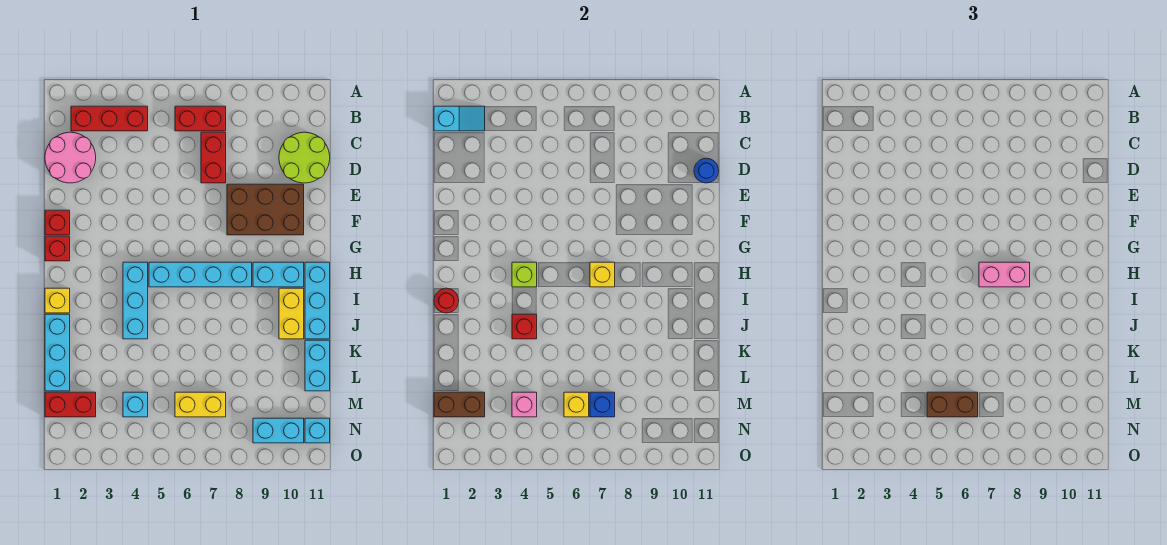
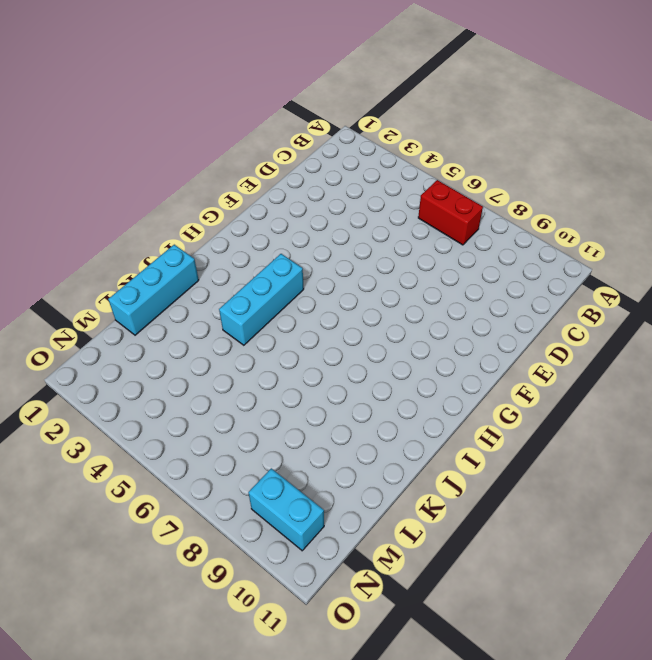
none -> red 1x3 brick [71,106,148,131]
none -> pink 2x2 round brick [45,132,96,183]
none -> red 1x2 brick [201,132,226,183]
none -> lime 2x2 round brick [279,132,330,183]

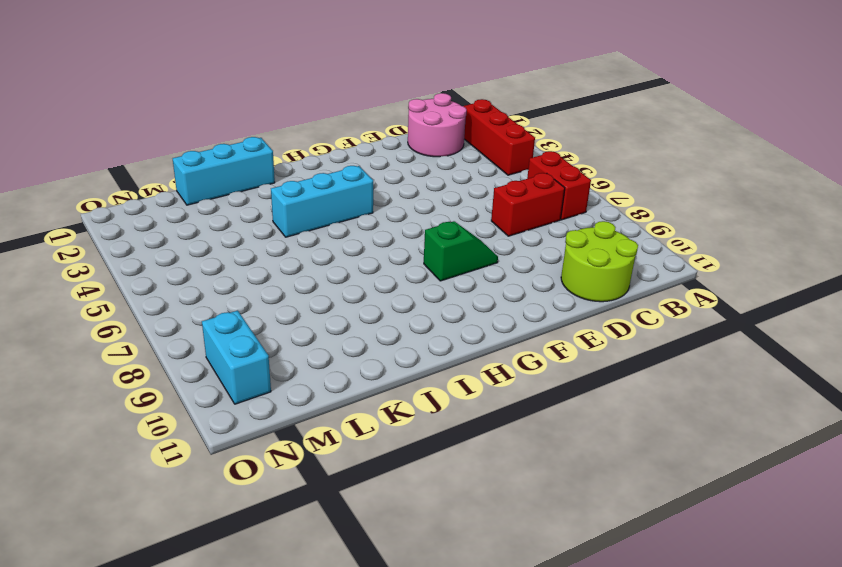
green 1x2 slope [424,221,498,281] -> brown 2x3 brick [227,184,304,235]
none -> red 1x1 brick [45,210,70,235]
none -> red 1x1 brick [45,236,70,261]
none -> cyan 1x4 brick [149,262,252,287]
none -> cyan 1x2 brick [253,262,304,287]

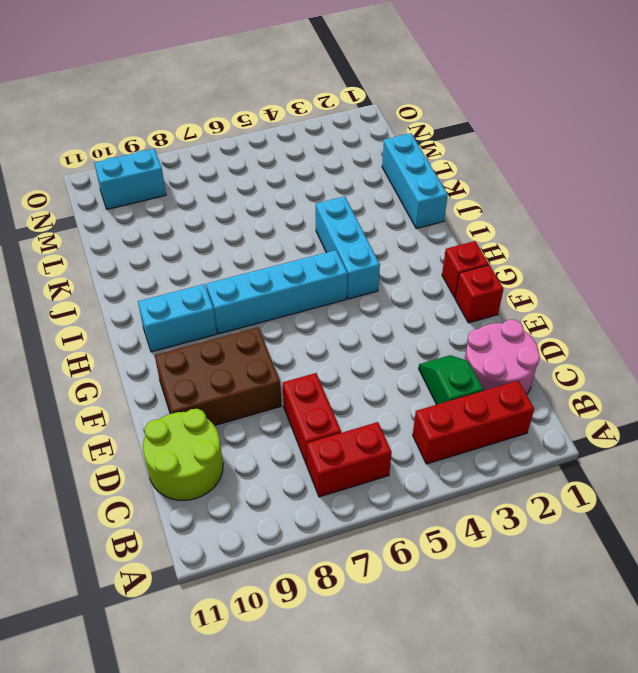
green 1x2 slope [419,355,483,405] -> none
none -> cyan 1x3 brick [305,262,330,339]
none -> yellow 1x1 brick [45,288,70,313]
none -> yellow 1x2 brick [279,288,304,339]
none -> cyan 1x2 brick [305,340,330,391]

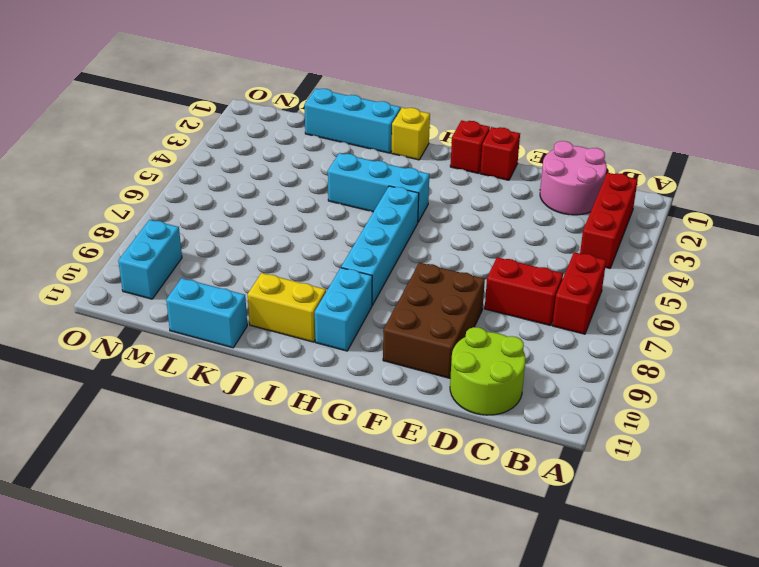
none -> cyan 1x3 brick [305,262,330,339]
none -> red 1x2 brick [45,392,96,417]
none -> cyan 1x1 brick [123,392,148,417]
none -> yellow 1x2 brick [175,392,226,417]

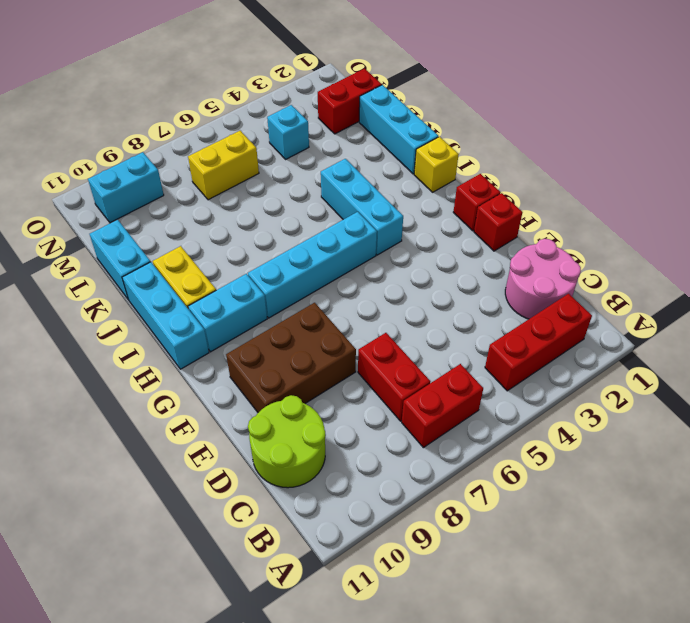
none -> cyan 1x1 brick [305,418,330,443]
none -> cyan 1x2 slope [434,106,485,131]
none -> blue 1x1 round brick [694,158,719,183]
none -> lime 1x1 brick [512,262,537,287]

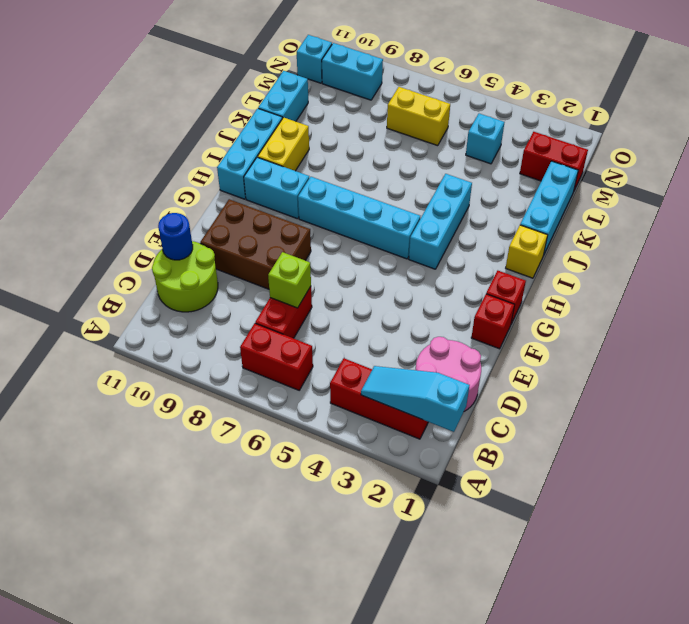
cyan 1x3 slope [361,366,470,432] -> cyan 1x2 slope [434,106,485,131]
lime 1x1 brick [268,252,311,308] -> lime 1x1 brick moved to [512,262,537,287]
none -> yellow 1x1 brick [590,262,615,287]
none -> red 1x1 round brick [434,288,459,313]
none -> red 1x1 brick [512,314,537,339]
none -> brown 1x2 brick [434,392,485,417]

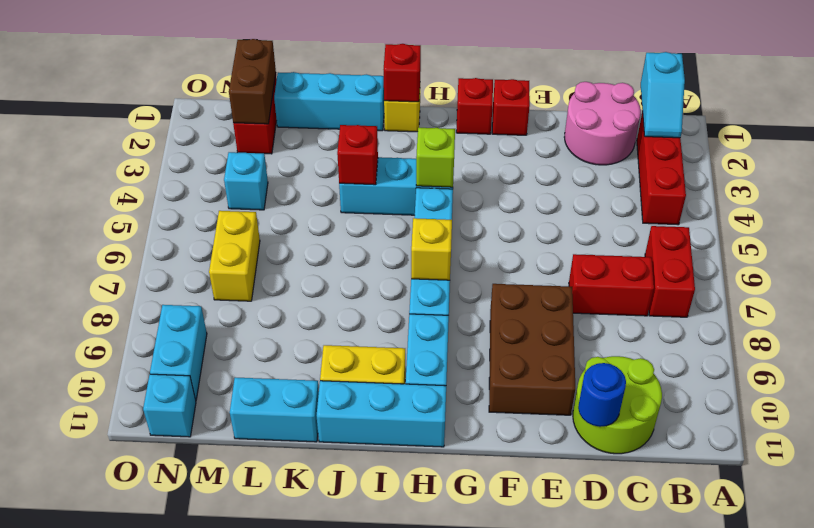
red 1x1 brick [383,44,421,102] -> red 1x1 round brick [434,288,459,313]
none -> pink 1x1 brick [512,392,537,417]
none -> yellow 1x1 brick [564,392,589,417]
none -> blue 1x1 brick [590,392,615,417]
none -> pink 1x2 brick [979,262,1030,287]

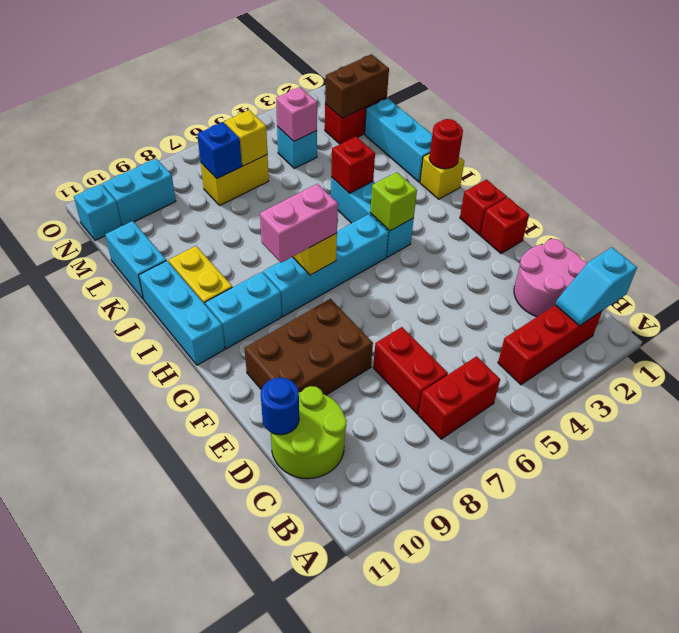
none -> brown 1x2 brick [927,392,978,417]

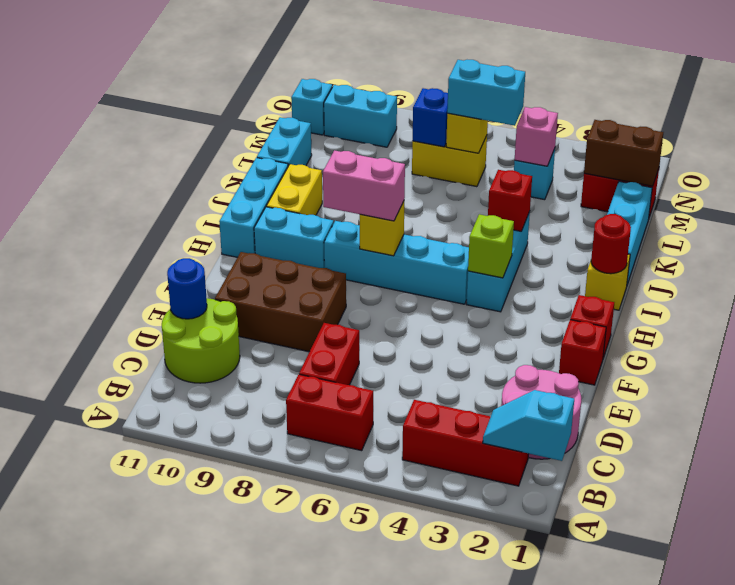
cyan 1x2 brick [447,60,525,126] -> brown 1x2 brick [927,392,978,417]

